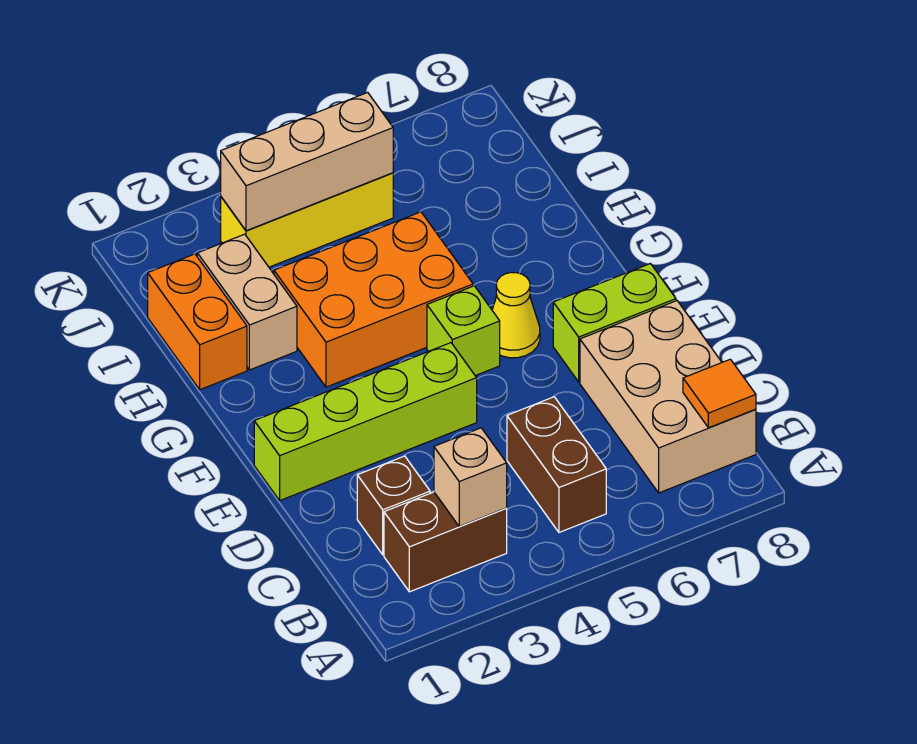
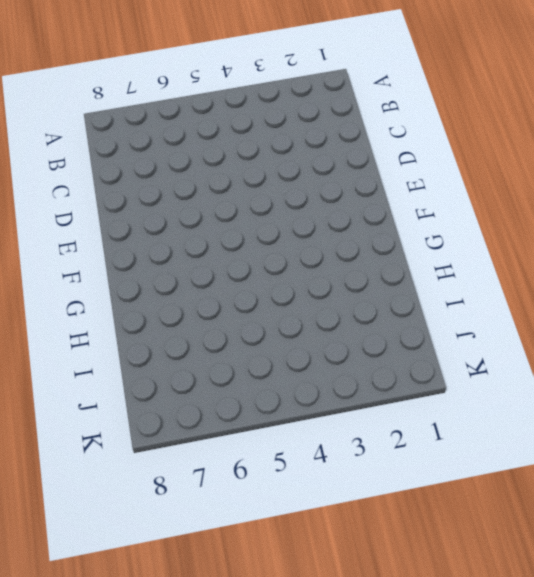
none -> brown 1x2 brick [384,492,507,592]
none -> brown 1x2 brick [507,397,606,532]
none -> tan 2x3 brick [580,301,756,493]

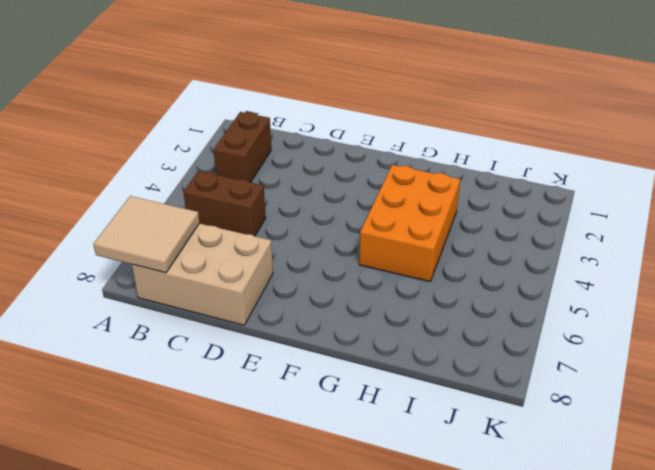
tan 2x2 tile [93,196,199,273] -> orange 1x1 tile [683,359,756,428]
none -> brown 1x1 brick [357,456,430,555]
none -> lime 1x4 brick [254,343,477,500]
none -> lime 1x2 brick [553,264,676,382]

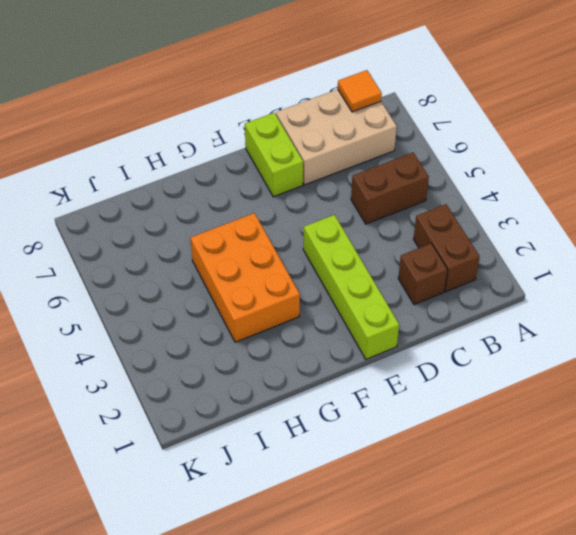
none -> lime 1x1 brick [427,286,500,376]
none -> yellow 1x1 cone [492,273,540,358]
none -> orange 1x2 brick [148,254,247,390]

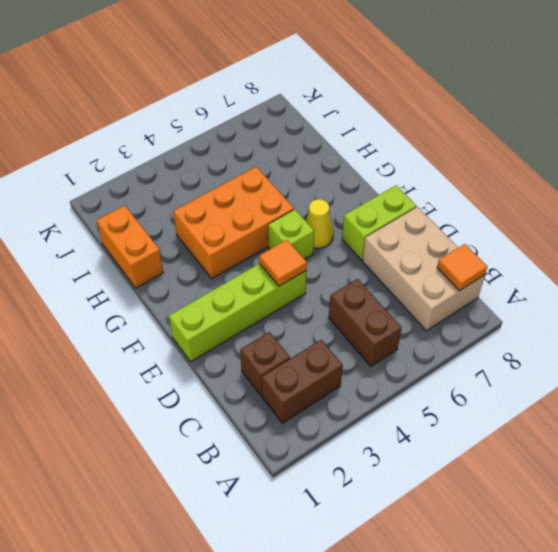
orange 1x1 tile [259,240,307,286] -> none
none -> tan 1x2 brick [197,234,297,370]
none -> yellow 1x3 brick [221,173,393,267]
none -> tan 1x1 brick [434,428,507,526]

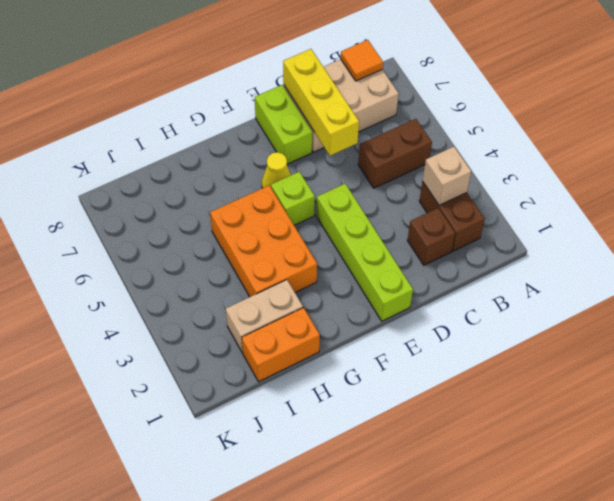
yellow 1x3 brick [283,49,359,156] -> yellow 1x3 brick moved to [221,173,393,267]
none -> tan 1x3 brick [221,92,393,231]

